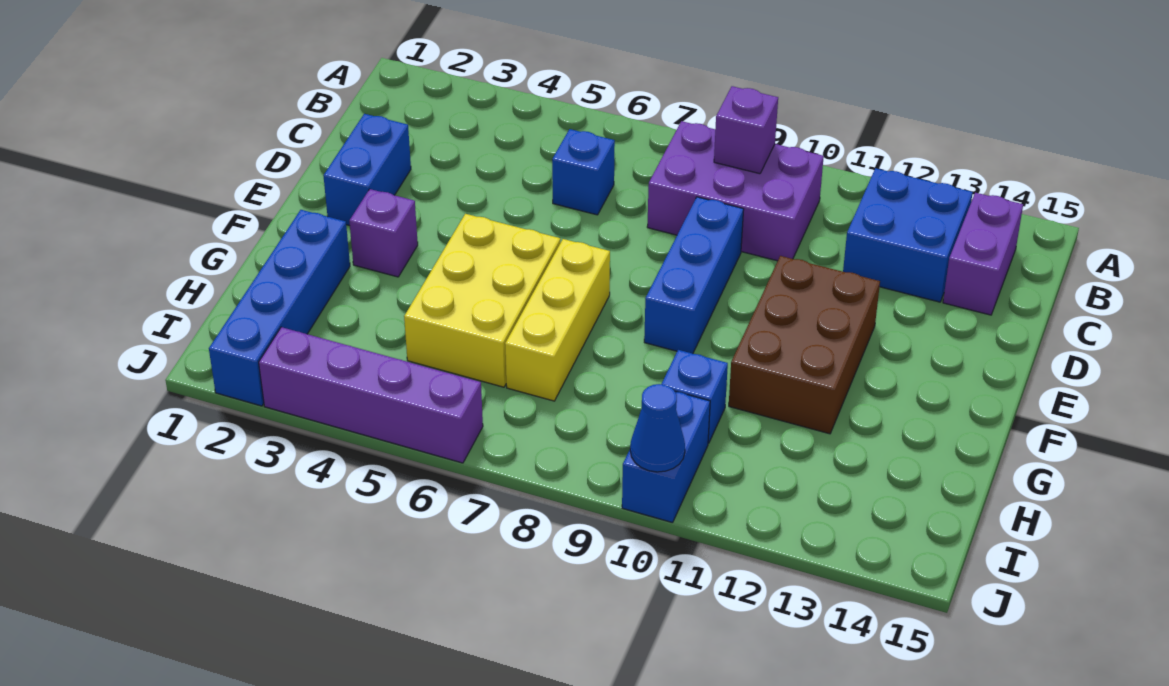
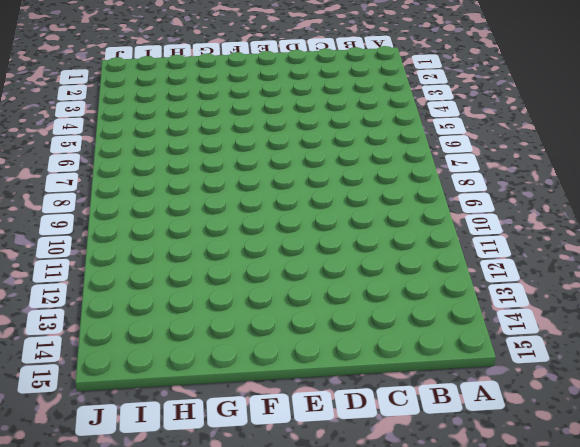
none -> purple 2x3 brick [647,121,824,261]
none -> blue 2x2 brick [843,168,973,302]
none -> purple 1x2 brick [943,193,1023,315]

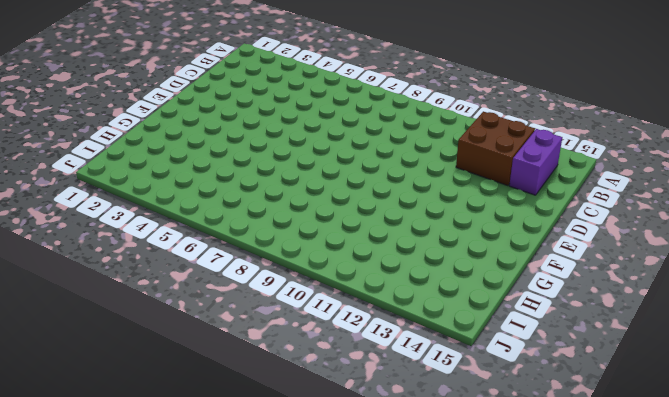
brown 2x2 brick [456,112,535,186] -> blue 2x2 brick [843,168,973,302]
none -> purple 2x3 brick [647,121,824,261]
none -> blue 1x1 brick [552,129,615,215]
none -> blue 1x2 brick [323,114,411,226]

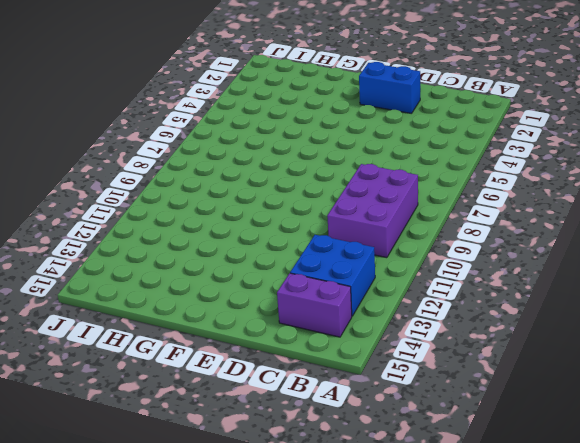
none -> blue 1x1 brick [552,129,615,215]
none -> blue 1x3 brick [644,197,744,354]
none -> brown 2x3 brick [729,256,880,434]

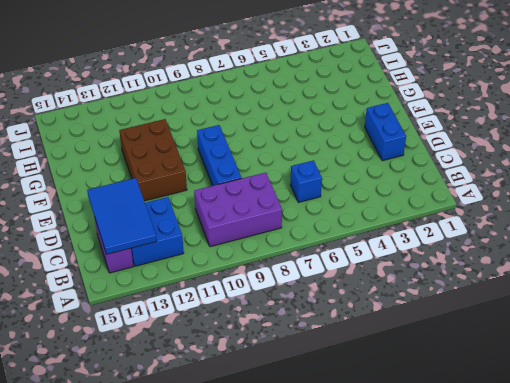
blue 2x3 tile [87,178,157,254] -> none
none -> purple 1x1 brick [349,189,418,277]
none -> yellow 2x3 brick [404,214,560,387]
none -> yellow 1x3 brick [505,239,610,401]

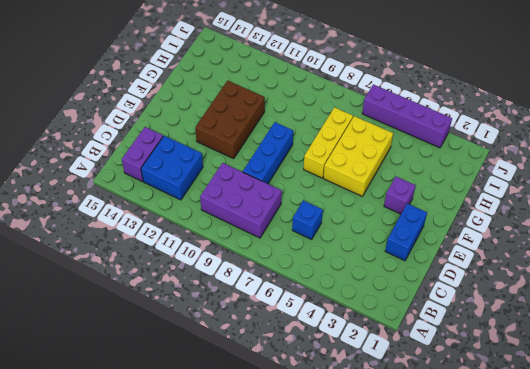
none -> blue 1x4 brick [209,210,350,406]
none -> blue 1x1 brick [662,350,728,443]
none -> blue 1x2 brick [622,392,710,523]

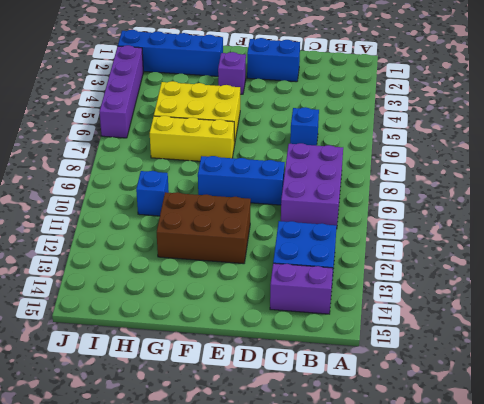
none -> blue 1x2 brick [622,392,710,523]
none -> purple 1x1 brick [714,86,778,174]
none -> blue 1x1 cone [630,384,685,472]

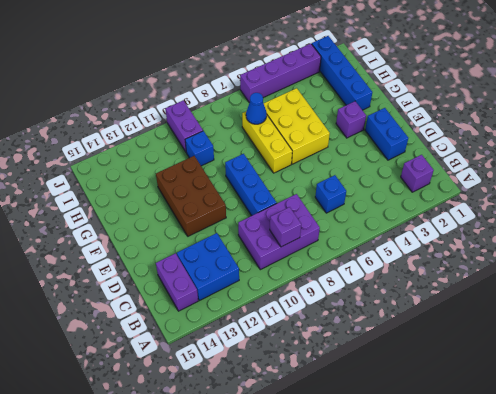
purple 1x1 brick [401,155,434,192] -> none
blue 1x1 cone [246,93,267,124] -> blue 1x1 cone moved to [630,384,685,472]
purple 1x2 brick [166,100,203,152] -> blue 1x2 brick [622,392,710,523]

